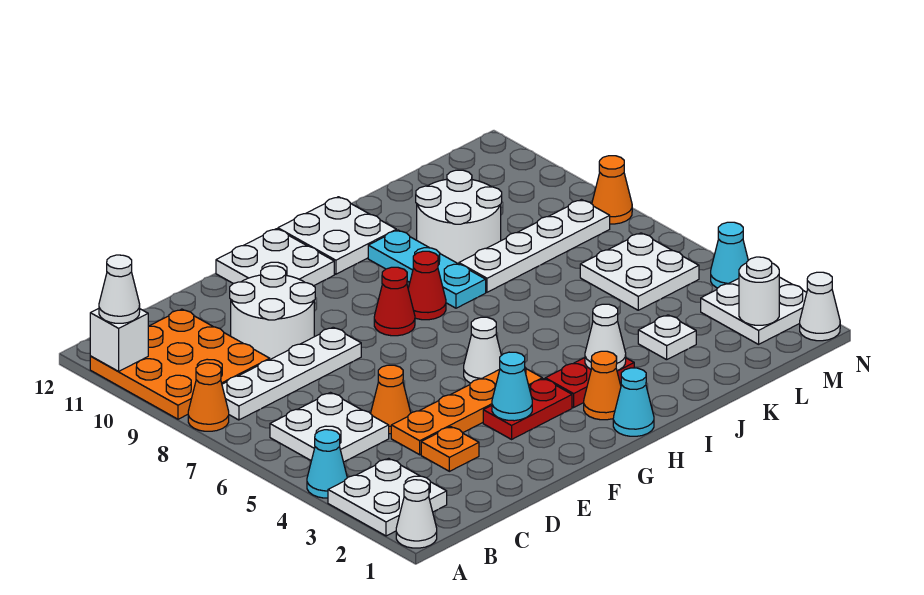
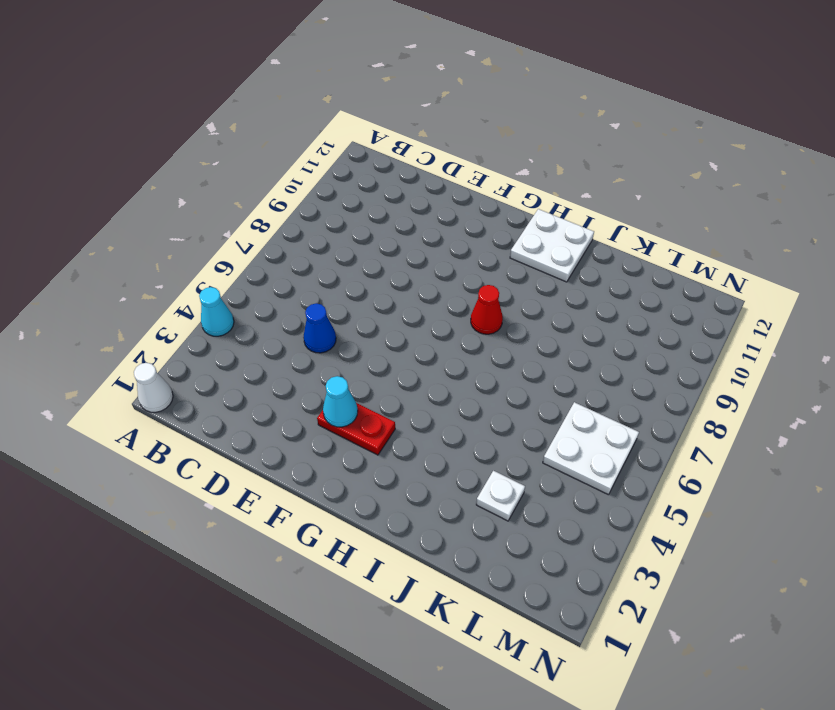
blue 1x1 cone [303,303,336,353] -> orange 1x1 cone [371,365,411,434]
none -> white 2x2 plate [328,458,447,536]
none -> orange 1x1 cone [188,363,229,431]
none -> orange 3x3 plate [90,309,270,419]
none -> white 2x2 plate [270,393,389,462]

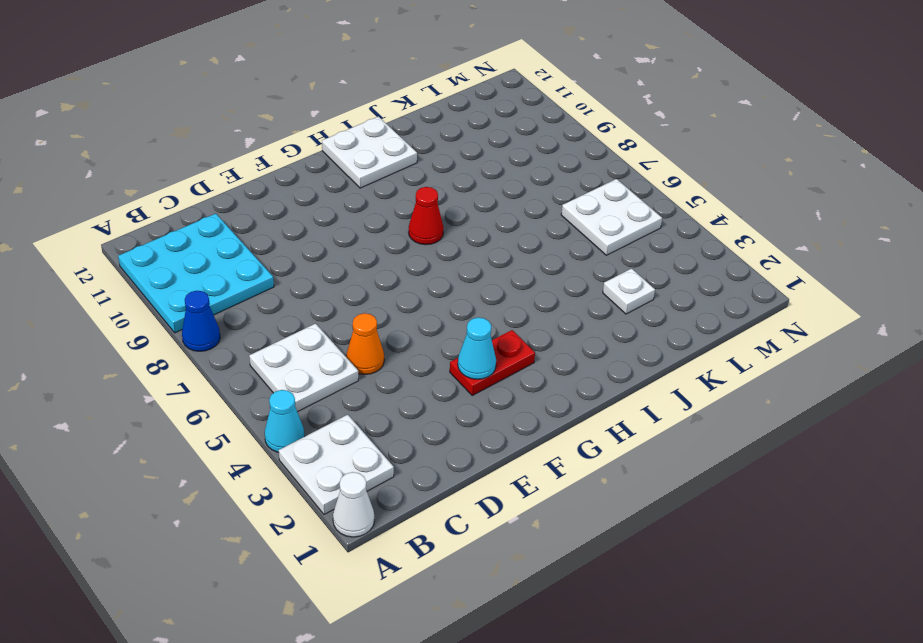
blue 1x1 cone [182,291,220,351] -> orange 1x1 cone [188,363,229,431]
cyan 3x3 plate [118,214,274,333] -> orange 3x3 plate [90,309,270,419]
none -> white 1x4 plate [222,327,361,420]
none -> orange 1x1 plate [421,427,479,471]
none -> orange 1x4 plate [391,368,542,455]
none -> white 2x2 round brick [230,266,315,359]

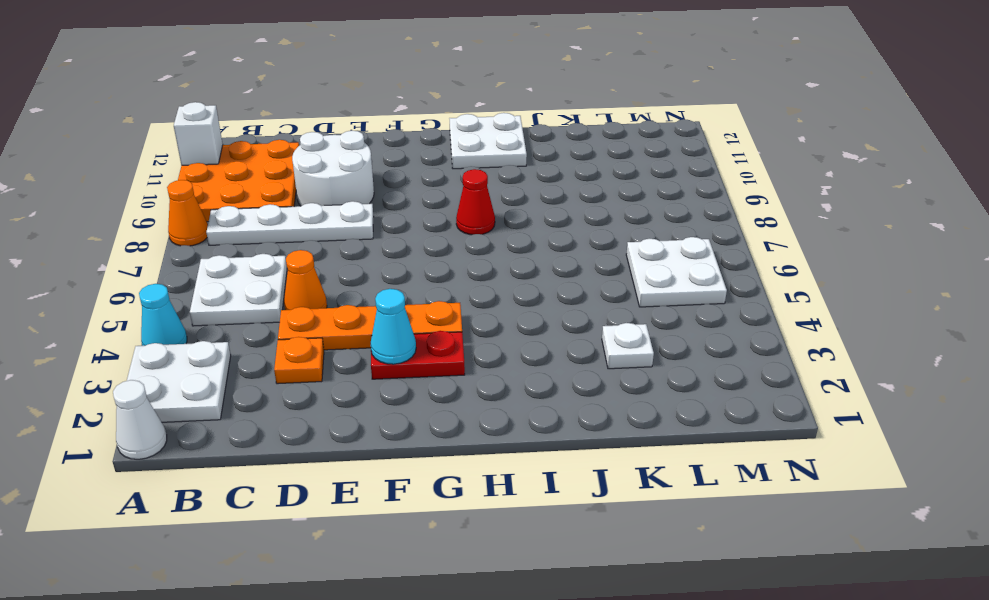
none -> white 2x2 plate [216,229,334,286]
none -> white 1x1 cone [464,317,501,383]
none -> red 1x1 cone [374,267,415,336]
none -> cyan 1x1 cone [613,368,654,436]

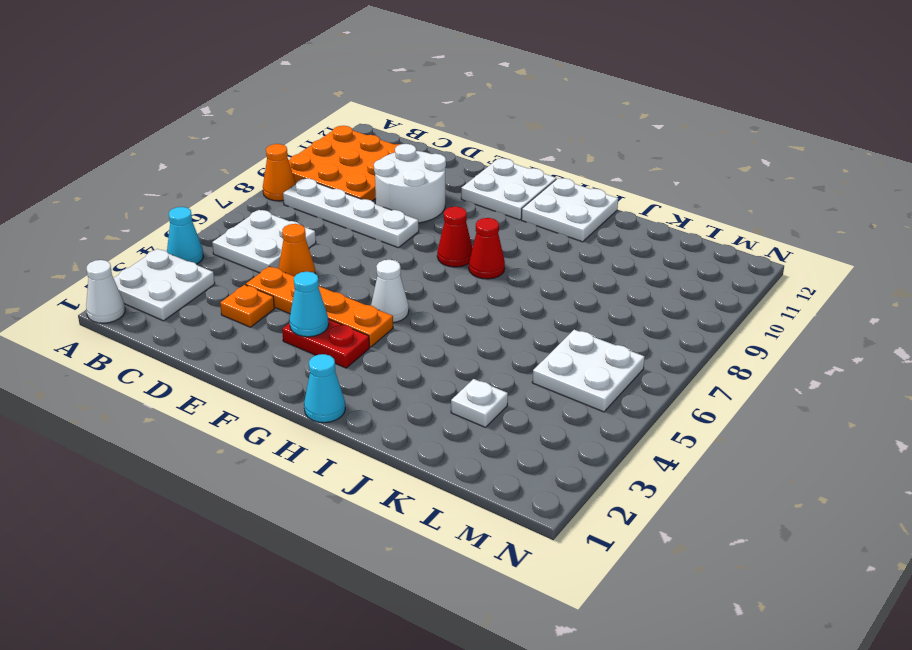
none -> orange 1x1 cone [584,351,621,420]
none -> red 1x2 plate [545,358,634,407]
none -> cyan 1x3 plate [368,230,486,308]
none -> white 1x4 plate [459,200,610,292]

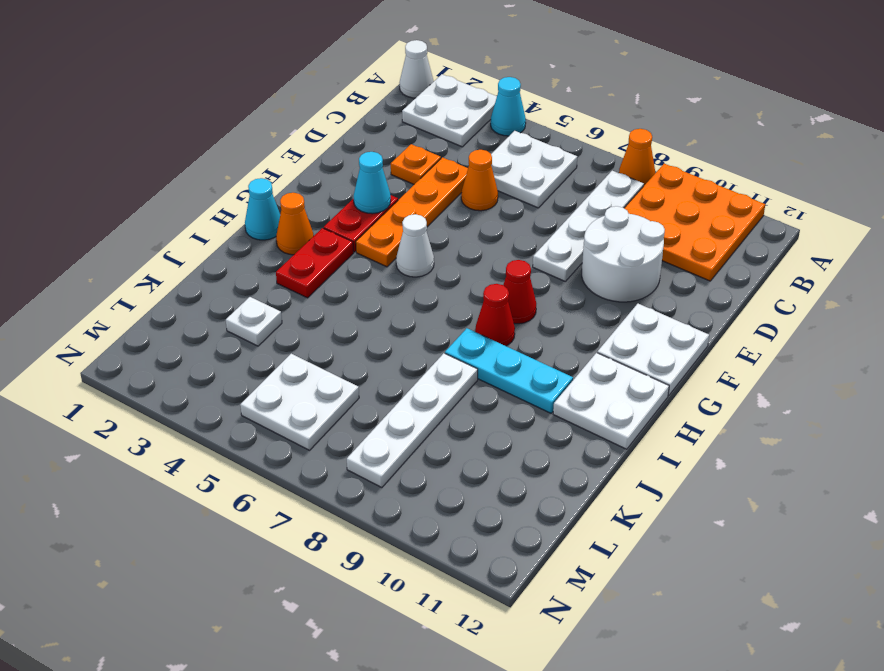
none -> white 2x2 round brick [416,170,502,264]
none -> white 2x2 plate [701,277,807,344]
none -> white 1x1 cone [800,272,840,341]
none -> cyan 1x1 cone [711,222,748,288]

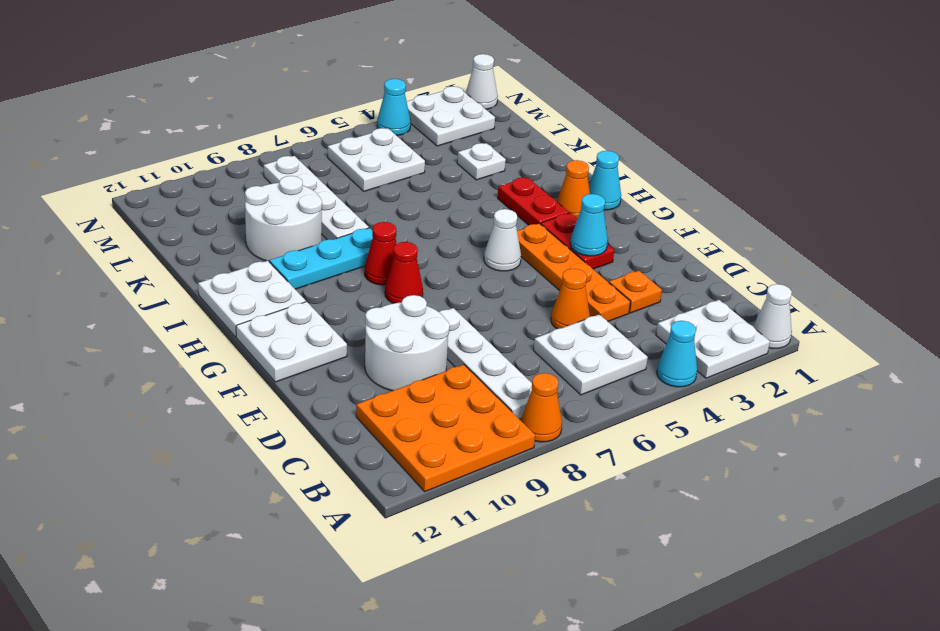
none -> orange 1x1 cone [592,156,632,224]
none -> white 1x1 brick [90,309,148,372]
none -> white 1x1 cone [585,304,626,370]
none -> white 1x1 round brick [739,257,779,325]

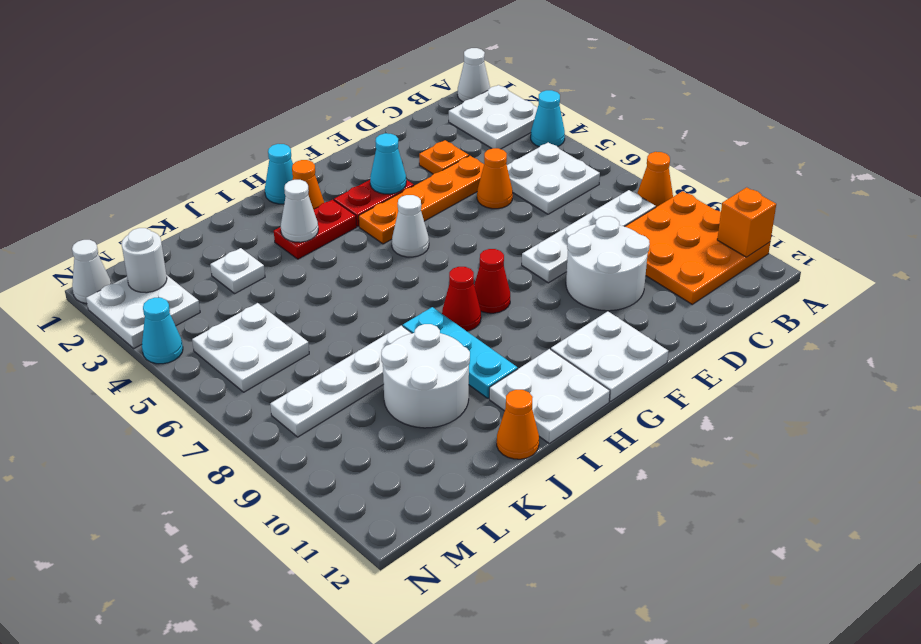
orange 1x1 brick [717,187,776,257] -> white 1x1 brick [90,309,148,372]
orange 1x1 cone [497,390,539,459] -> orange 1x1 cone moved to [592,156,632,224]
none -> white 1x1 cone [99,255,140,323]

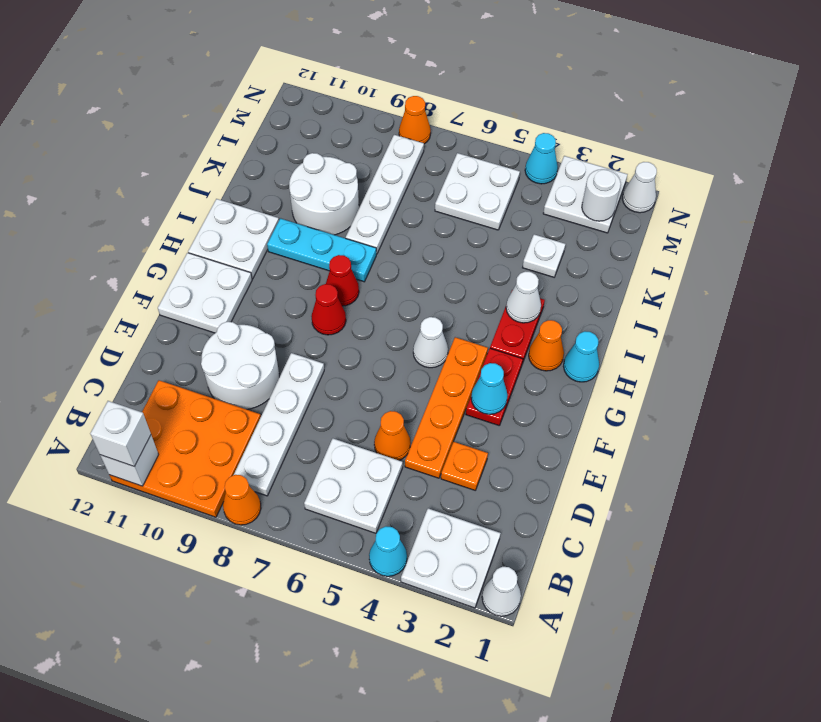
white 1x1 brick [90,401,151,467] -> white 1x1 cone [99,255,140,323]

